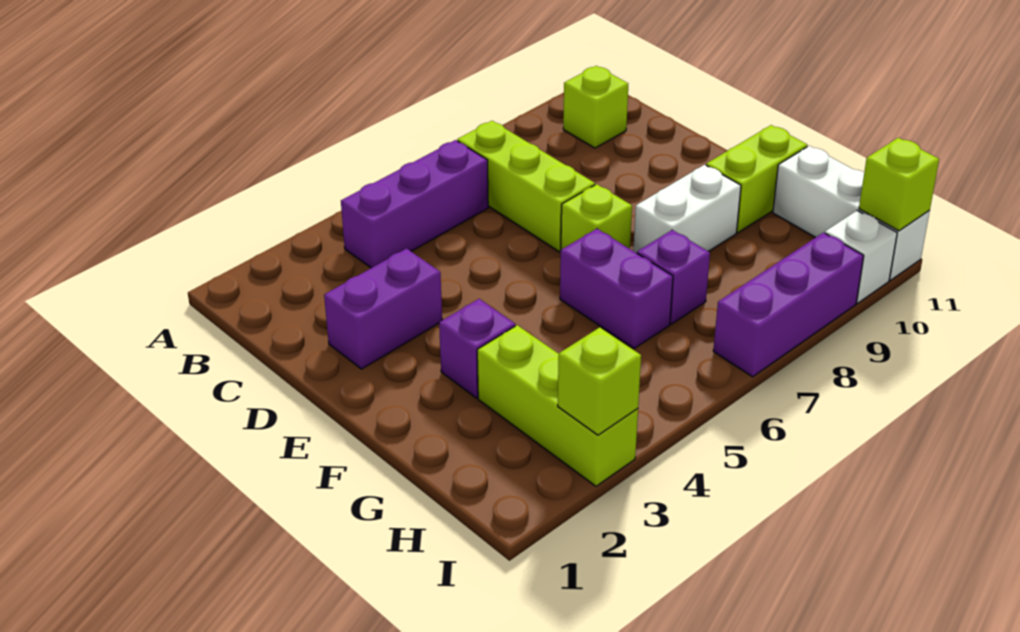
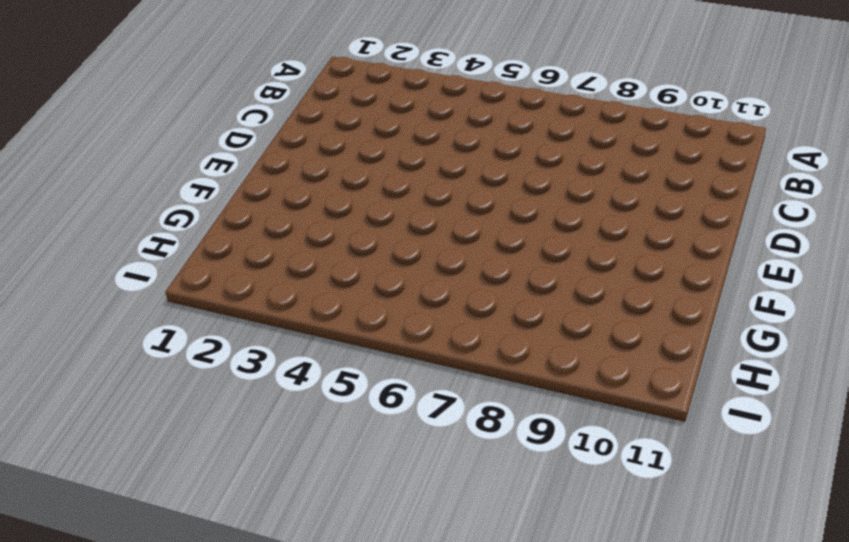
none -> purple 1x3 brick [341,140,488,268]
none -> lime 1x3 brick [457,121,595,252]
none -> lime 1x1 brick [563,66,628,148]

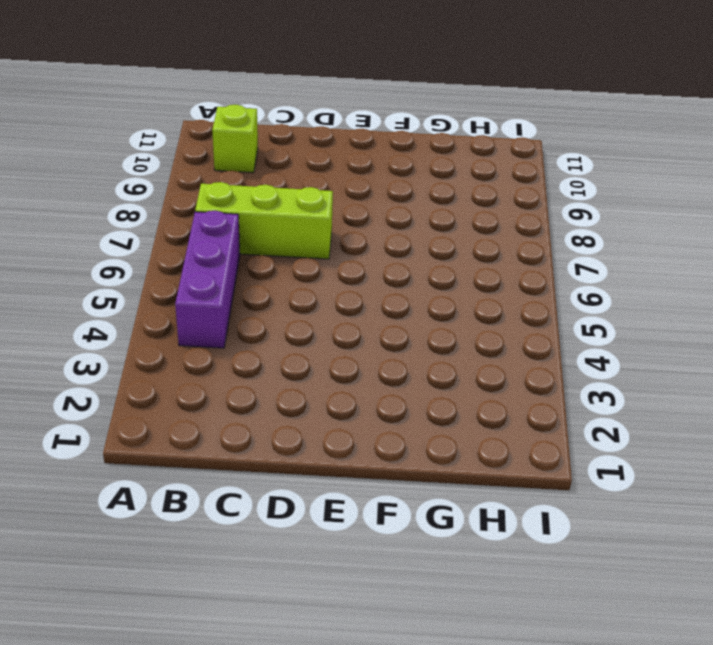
none -> purple 1x2 brick [324,249,442,369]
none -> lime 1x1 brick [561,184,632,250]
none -> purple 1x1 brick [439,299,515,398]

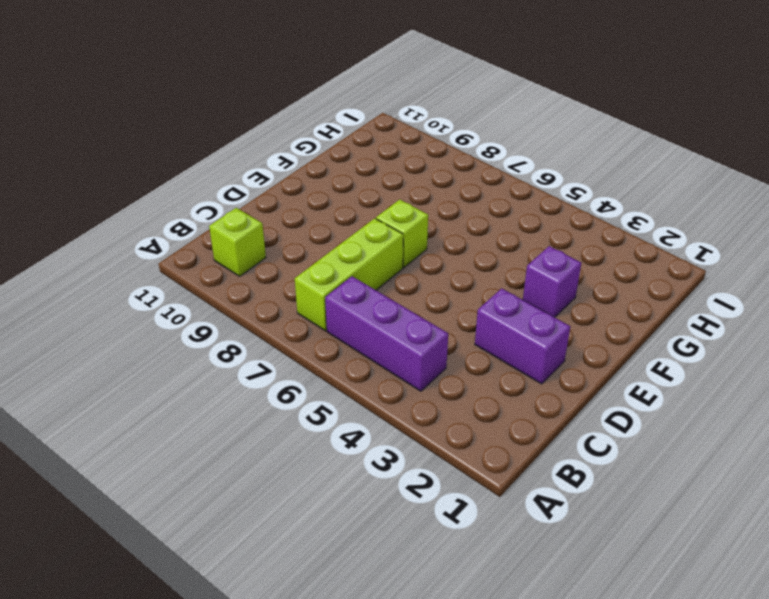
none -> purple 1x2 brick [560,229,673,349]
none -> white 1x2 brick [633,165,741,253]
none -> lime 1x2 brick [706,125,807,233]

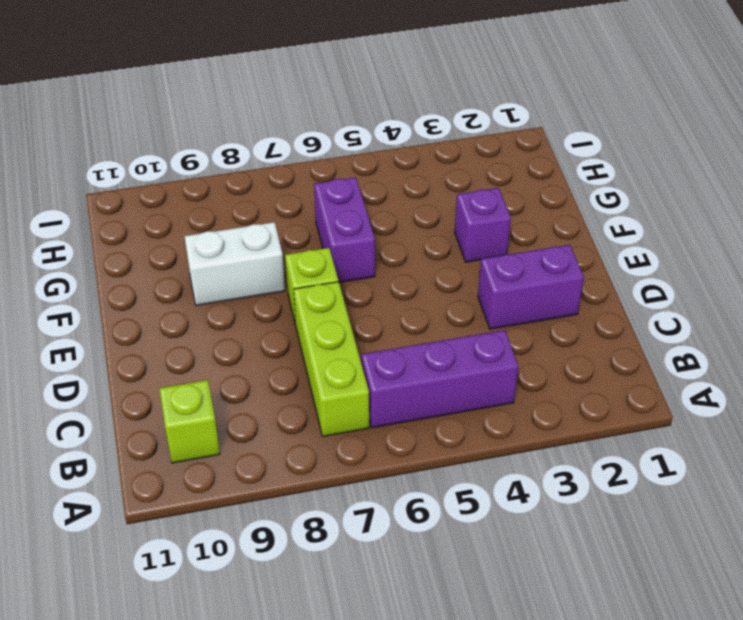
none -> lime 1x2 brick [706,125,807,233]
none -> lime 1x3 brick [477,325,638,486]
none -> purple 1x1 brick [637,230,710,324]

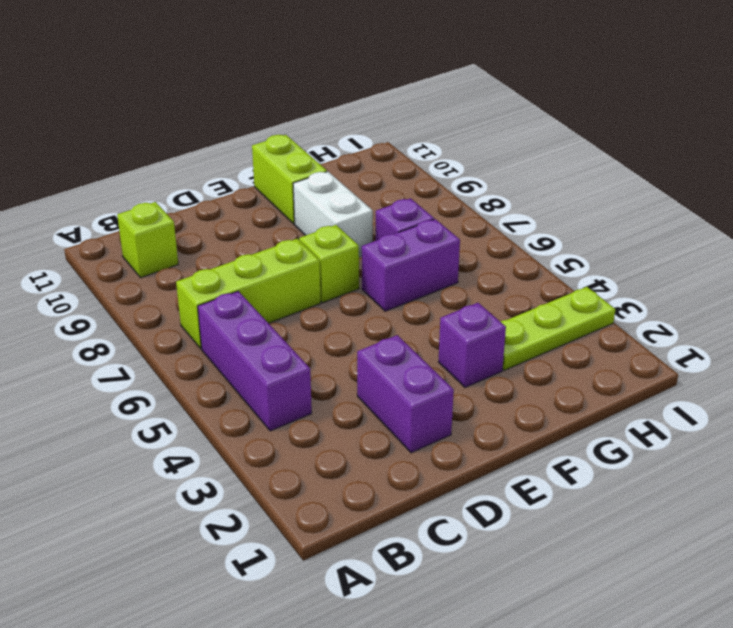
lime 1x3 plate [501,287,615,370] -> lime 1x3 brick [477,325,638,486]
none -> white 1x3 brick [773,146,930,280]
none -> purple 1x3 brick [713,233,864,377]
none -> white 1x1 brick [825,211,897,303]

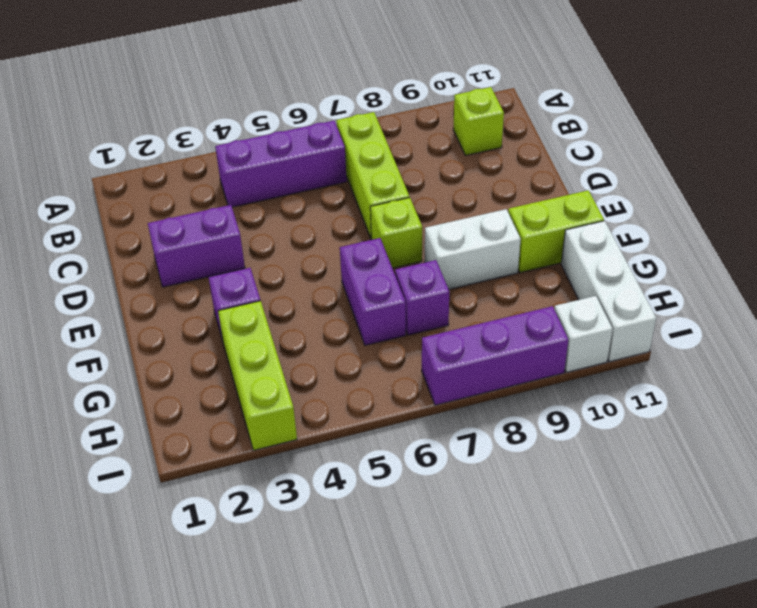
none -> lime 1x1 brick [558,327,641,435]
none -> lime 1x1 brick [859,138,939,231]

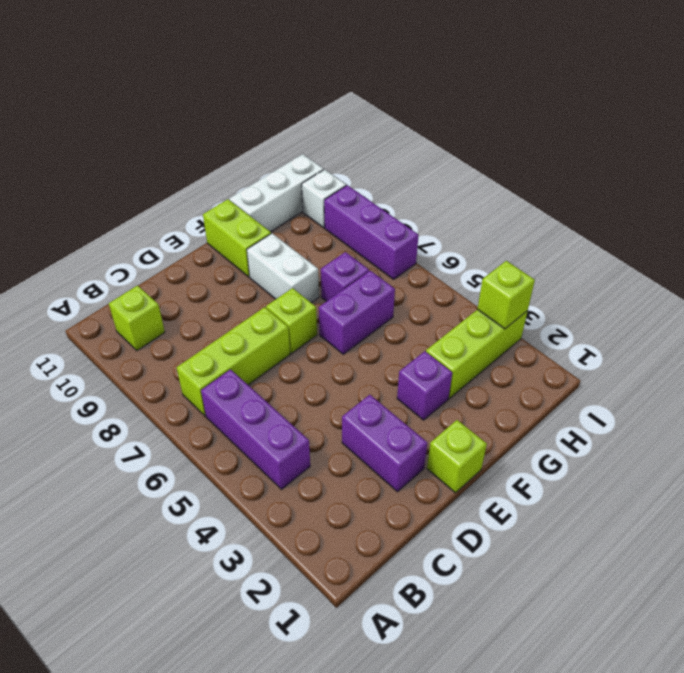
lime 1x1 brick [427,420,487,493] -> lime 1x1 brick moved to [859,138,939,231]

